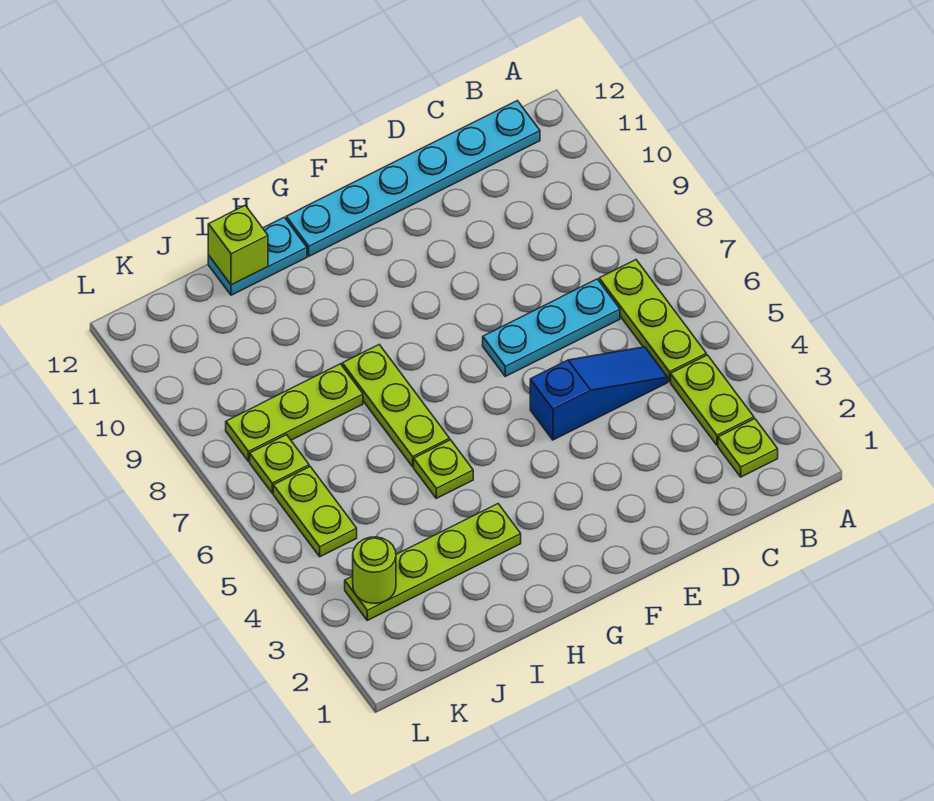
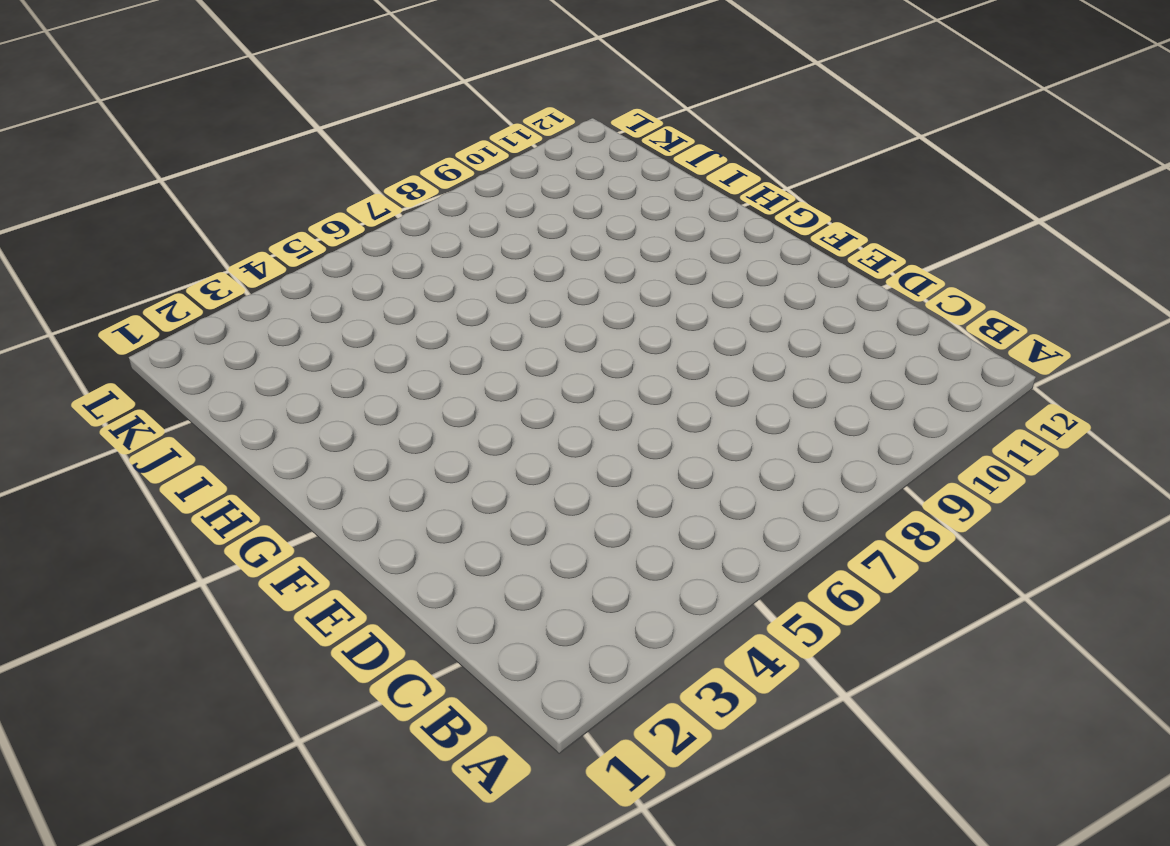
none -> lime 1x1 plate [718,419,778,477]
none -> lime 1x2 plate [671,355,754,445]
none -> lime 1x3 plate [599,260,706,382]

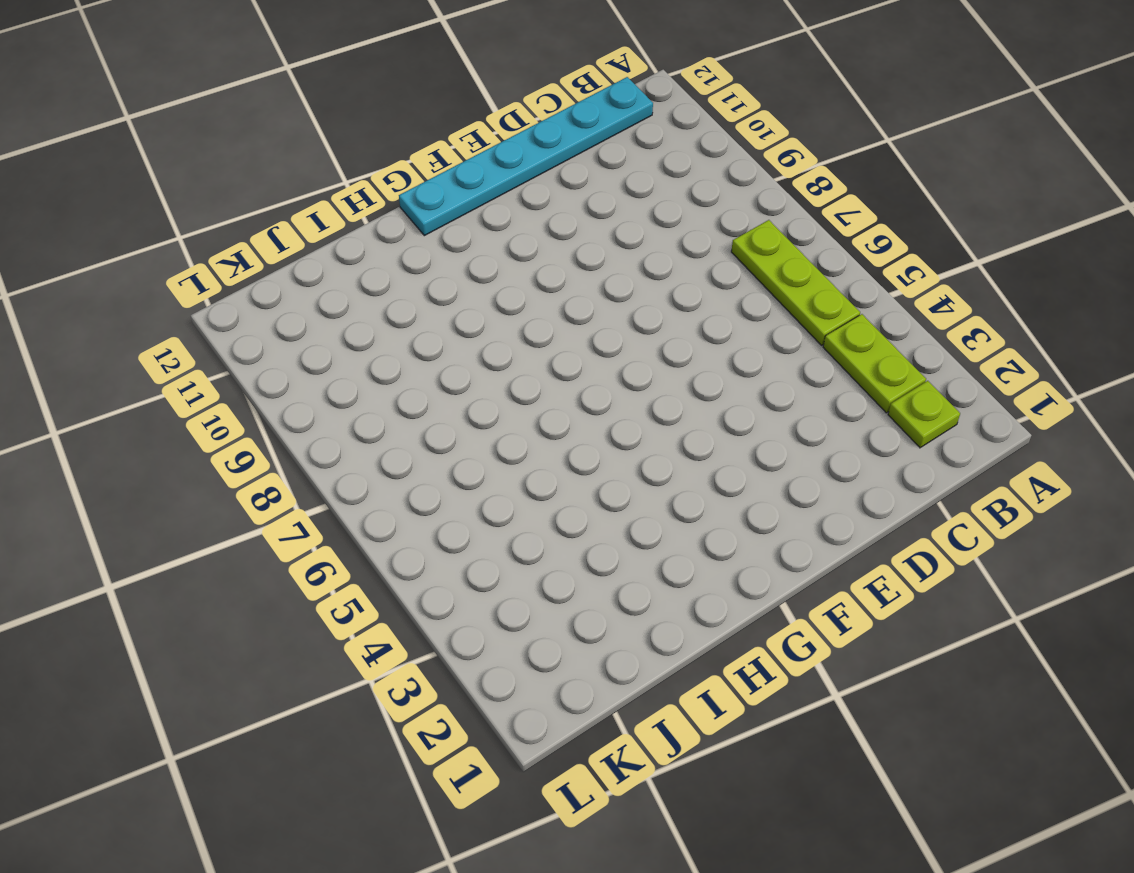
none -> blue 1x3 slope [530,347,668,440]
none -> cyan 1x3 plate [483,279,620,376]
none -> lime 1x4 plate [345,504,521,620]

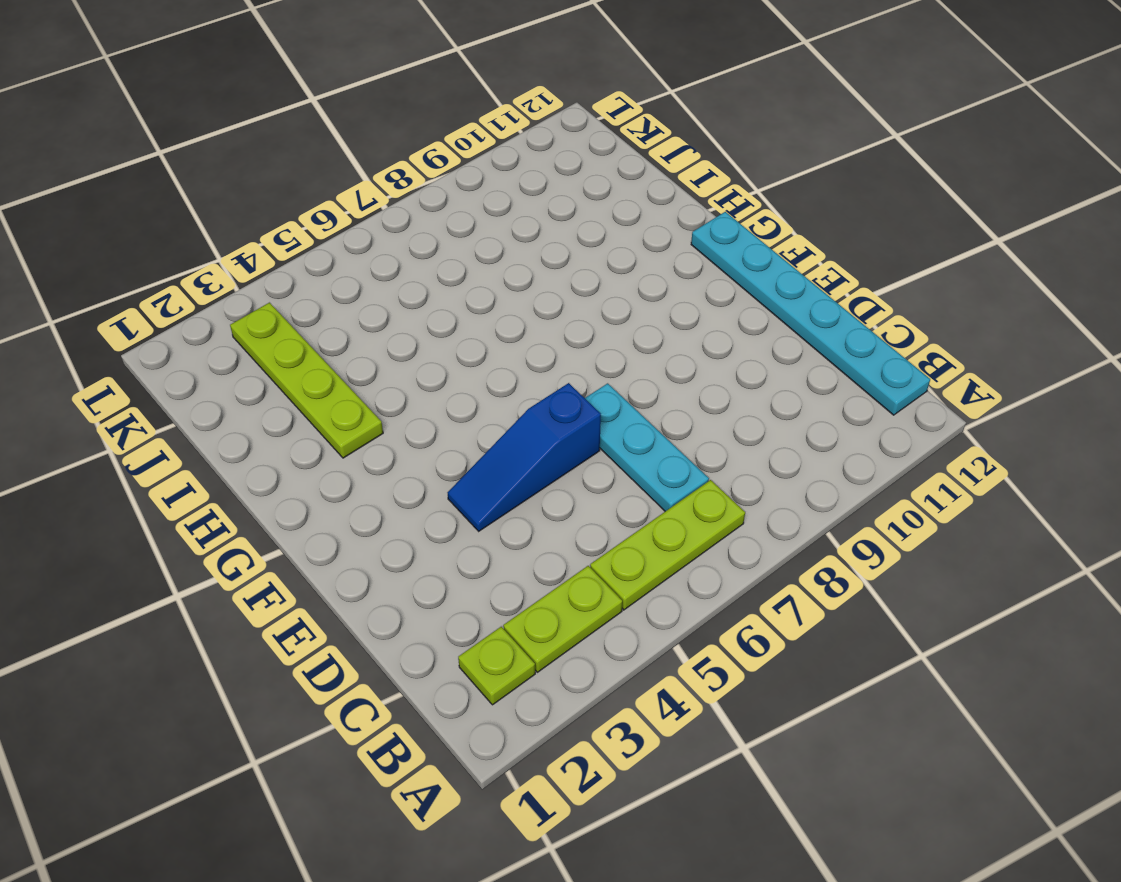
blue 1x3 slope [447,383,601,531] -> blue 1x3 slope turned to [530,347,668,440]
none -> lime 1x1 plate [414,440,473,498]
none -> lime 1x3 plate [342,345,450,467]
none -> cyan 1x2 plate [208,217,307,295]

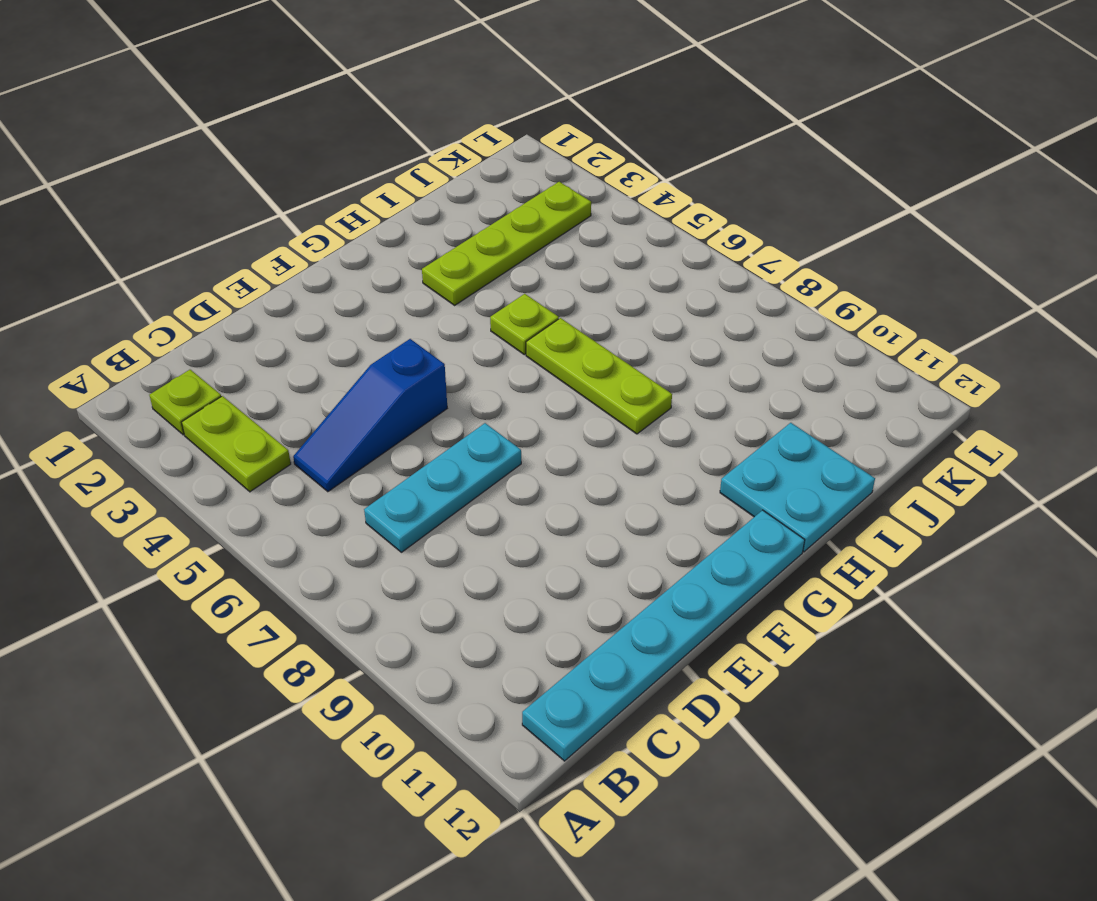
cyan 2x2 plate [720,423,875,552] -> cyan 1x2 plate [208,217,307,295]
none -> lime 1x3 plate [599,260,706,382]
none -> lime 1x3 plate [226,364,363,461]
none -> lime 1x2 plate [273,467,357,557]

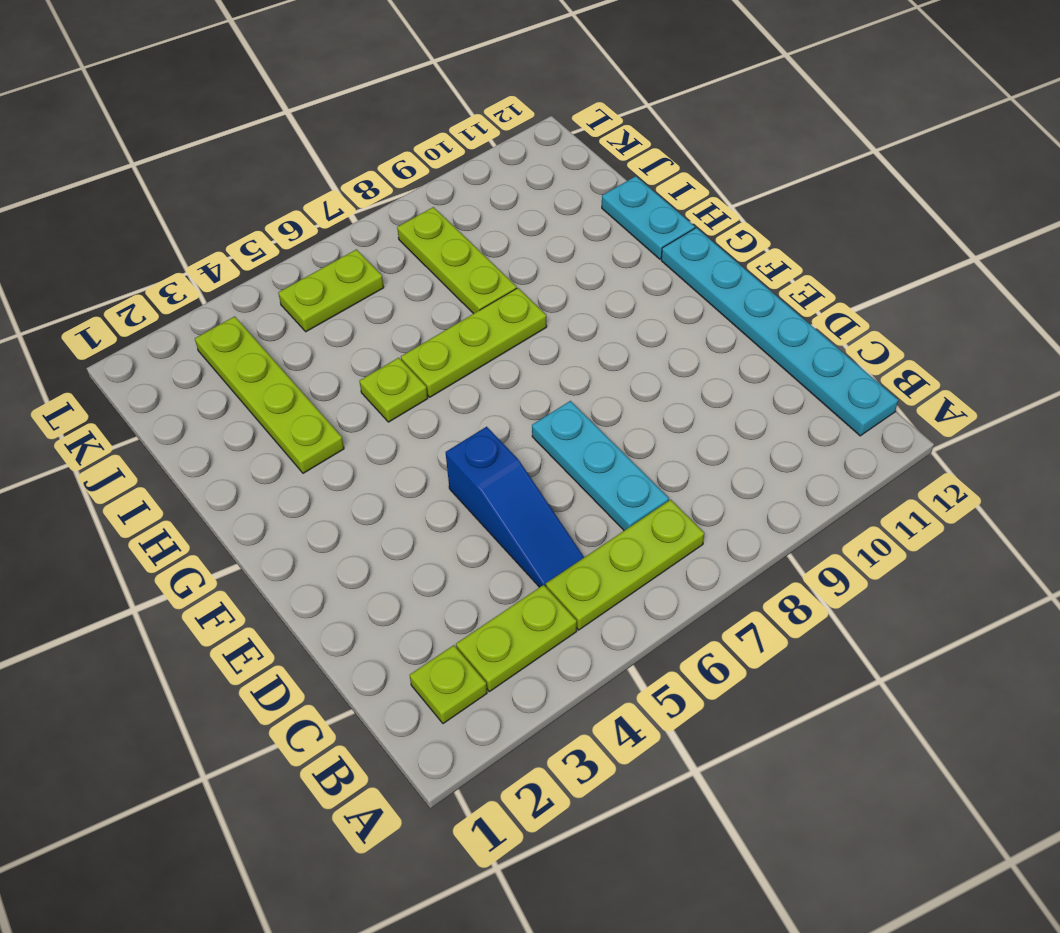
none -> lime 1x1 plate [250,435,309,493]
none -> lime 1x1 brick [208,205,268,285]
none -> lime 1x1 round brick [353,537,396,603]

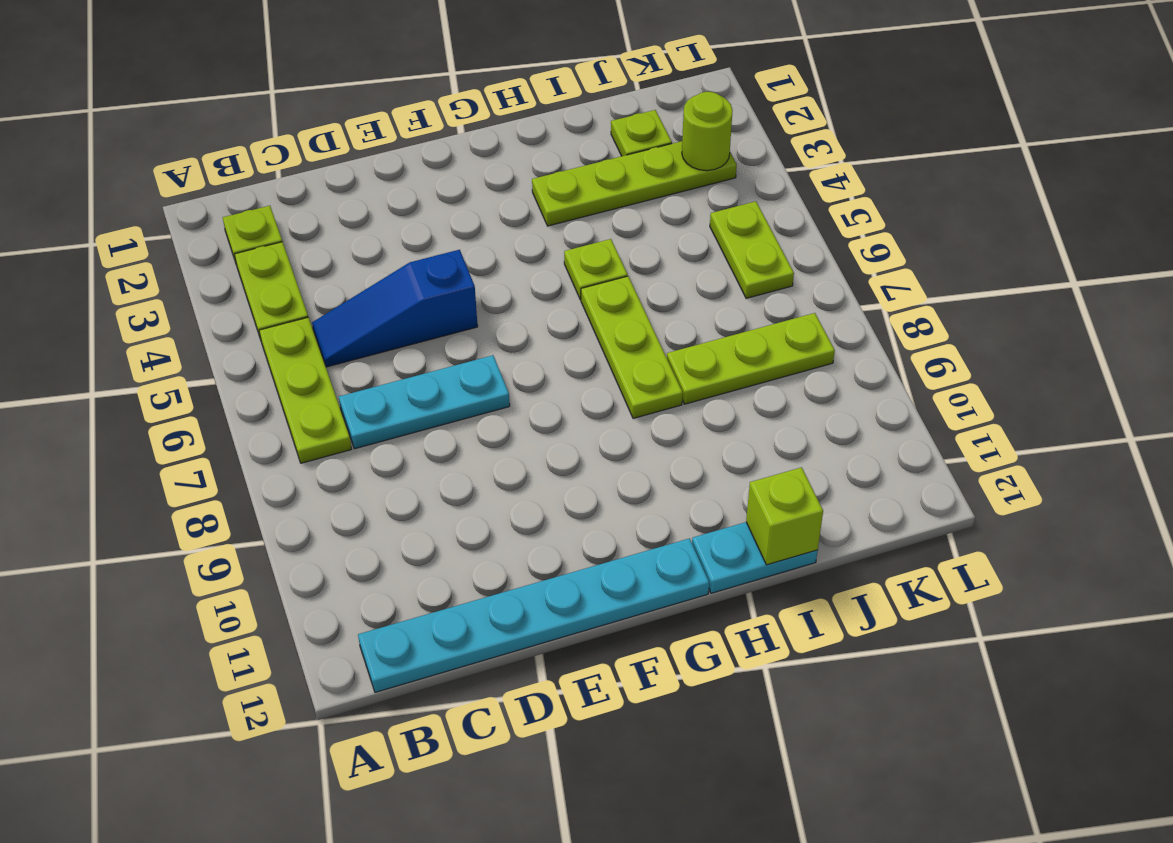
lime 1x1 plate [611,110,672,156] -> lime 1x1 plate moved to [250,435,309,493]

